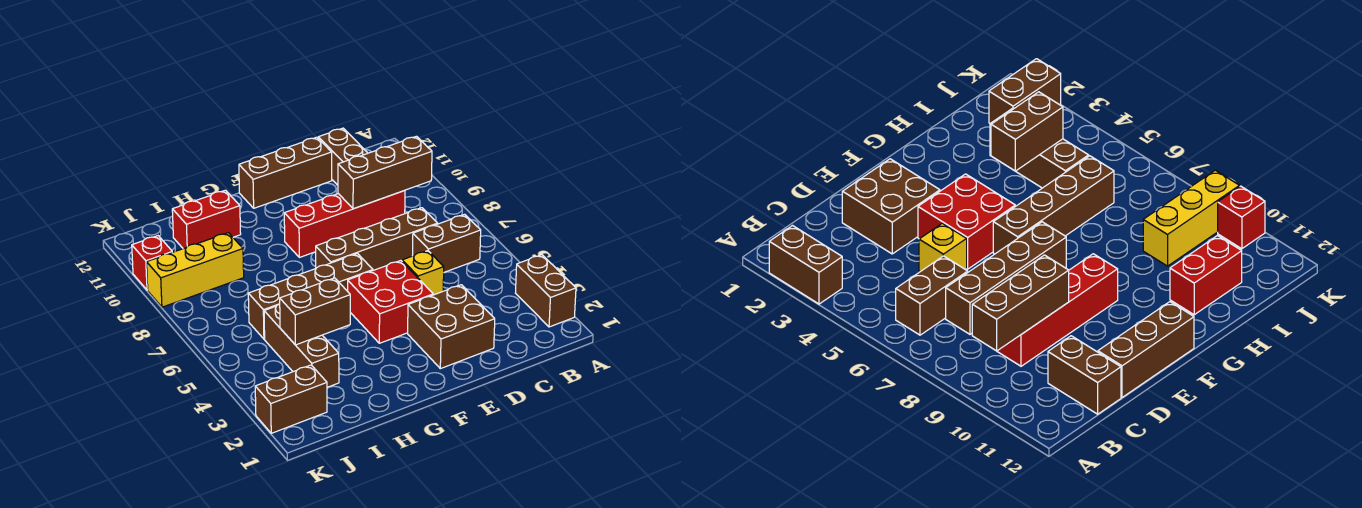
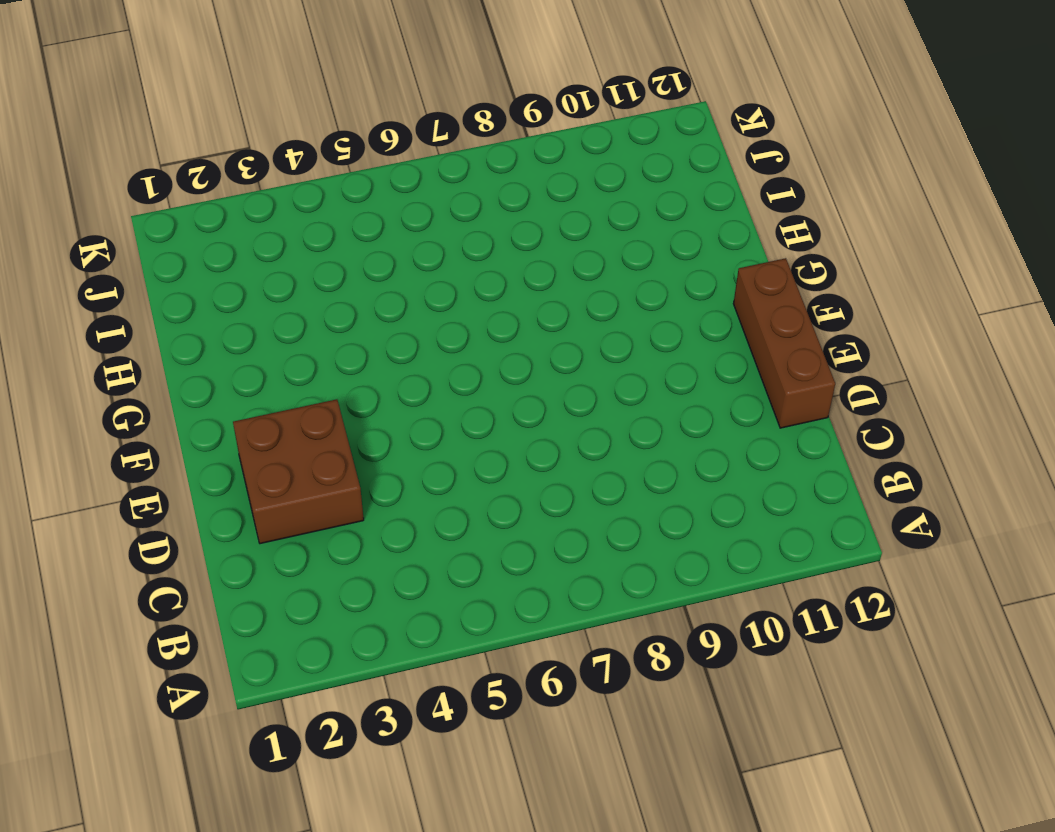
none -> brown 1x2 brick [516,255,576,327]
none -> brown 1x2 brick [413,214,481,272]
none -> brown 1x4 brick [316,208,438,270]

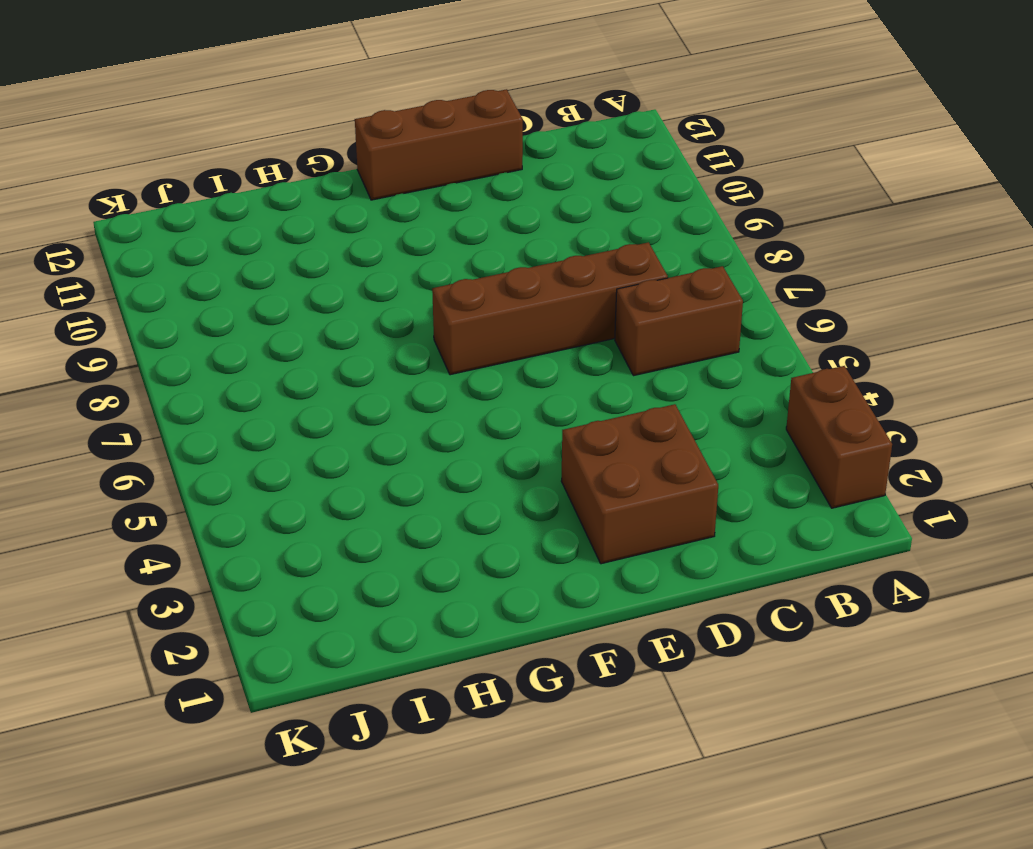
none -> red 1x4 brick [284,191,405,257]
none -> brown 1x2 brick [318,128,368,185]
none -> yellow 1x1 brick [402,251,444,295]

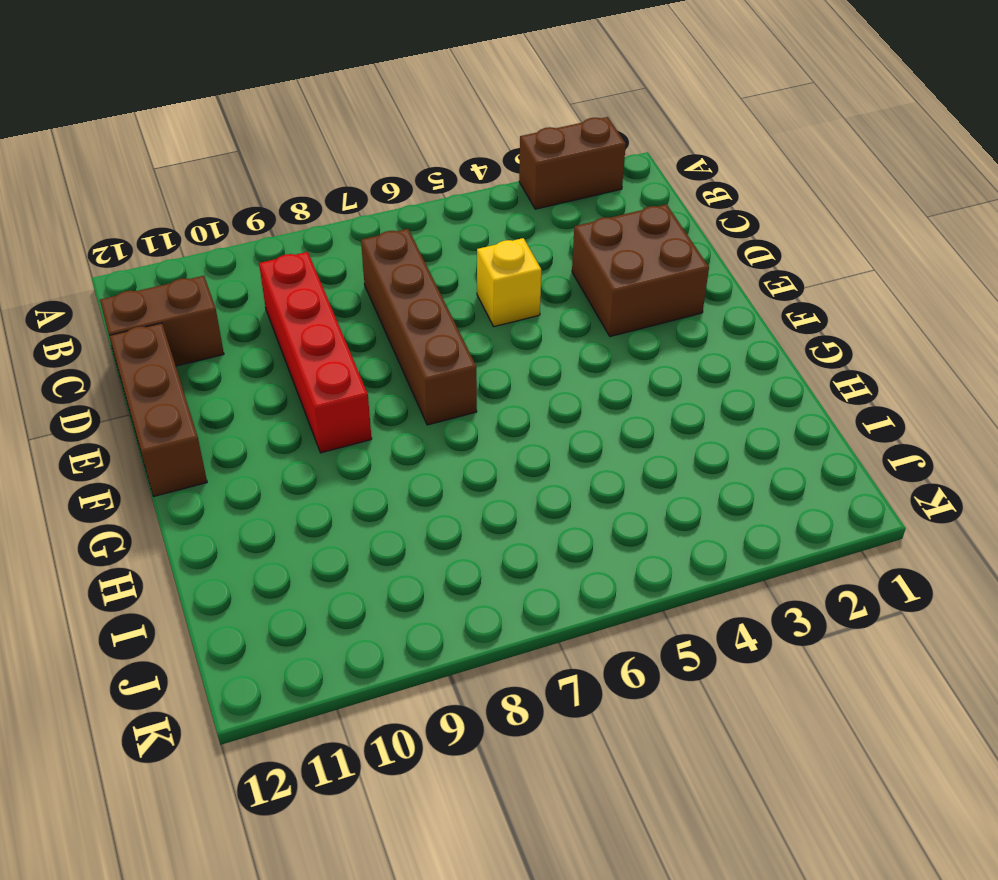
none -> brown 1x2 brick [413,214,481,272]
none -> red 2x2 brick [348,261,433,343]
none -> brown 1x4 brick [248,254,373,339]

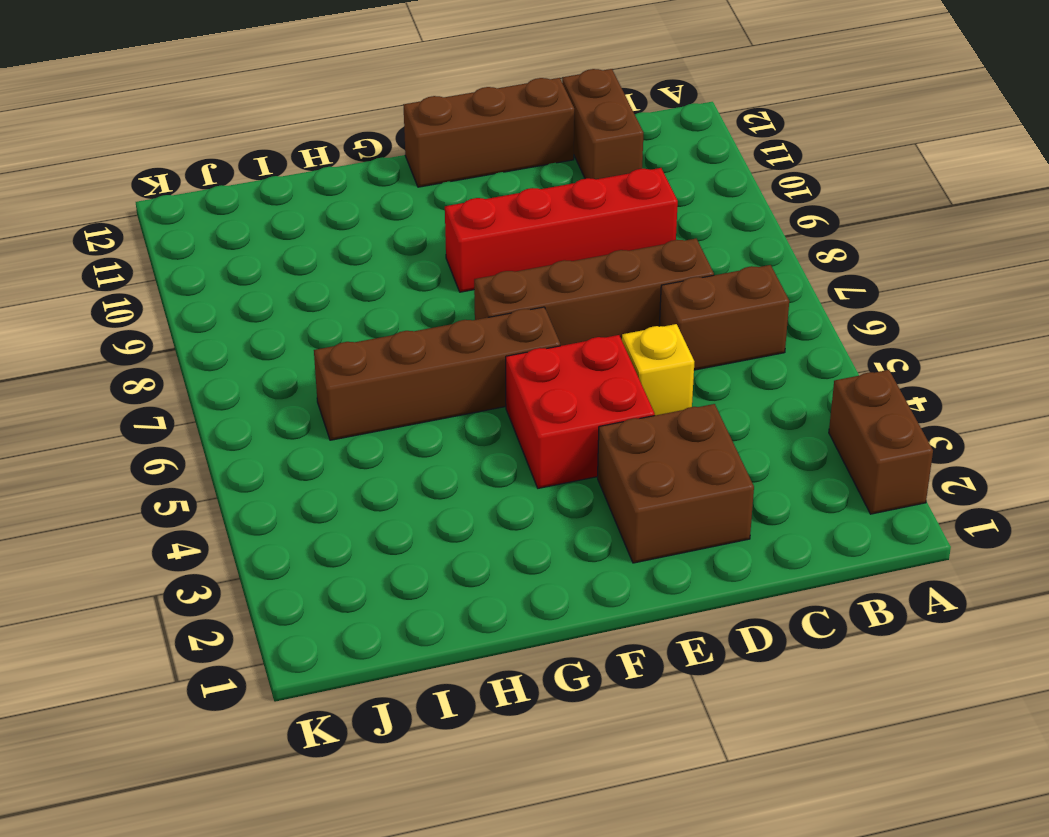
none -> red 1x2 brick [172,190,241,249]
none -> brown 1x3 brick [264,304,339,387]
none -> yellow 1x3 brick [147,233,244,307]

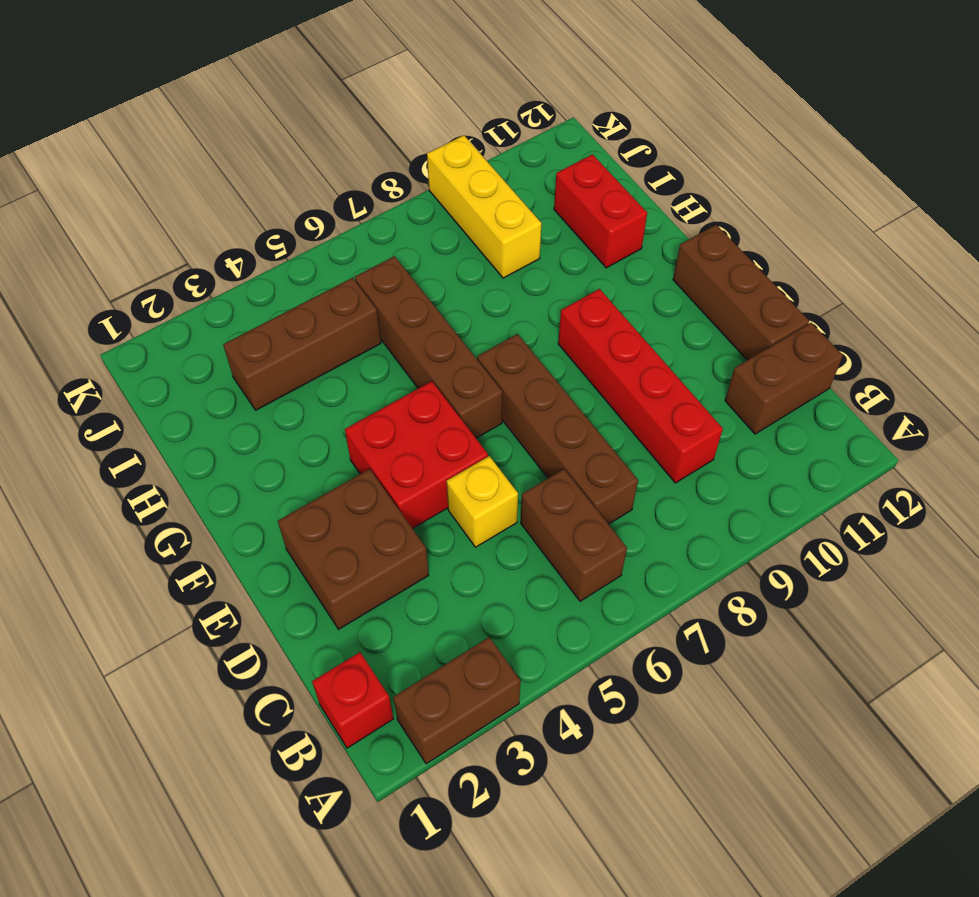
red 1x1 brick [312,652,393,748] -> red 1x1 brick moved to [132,236,172,290]
none -> brown 1x2 brick [255,365,327,433]
none -> brown 1x3 brick [338,136,432,209]
none -> brown 1x2 brick [280,278,350,345]

